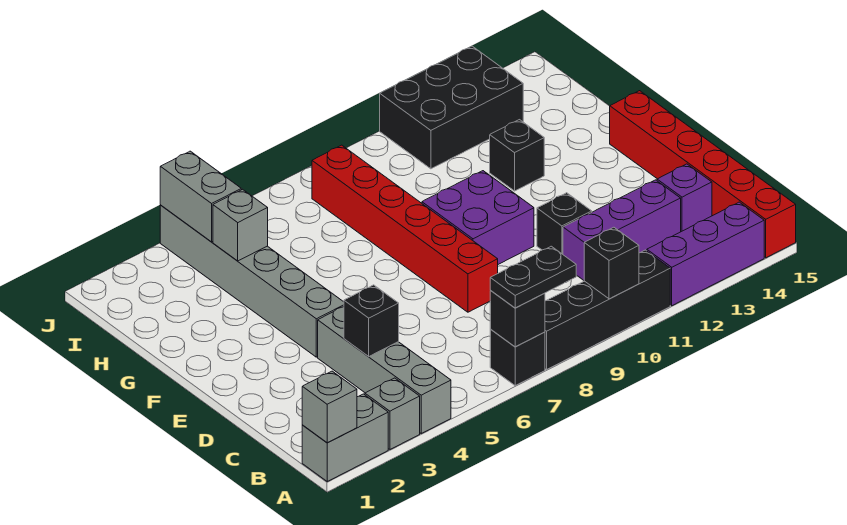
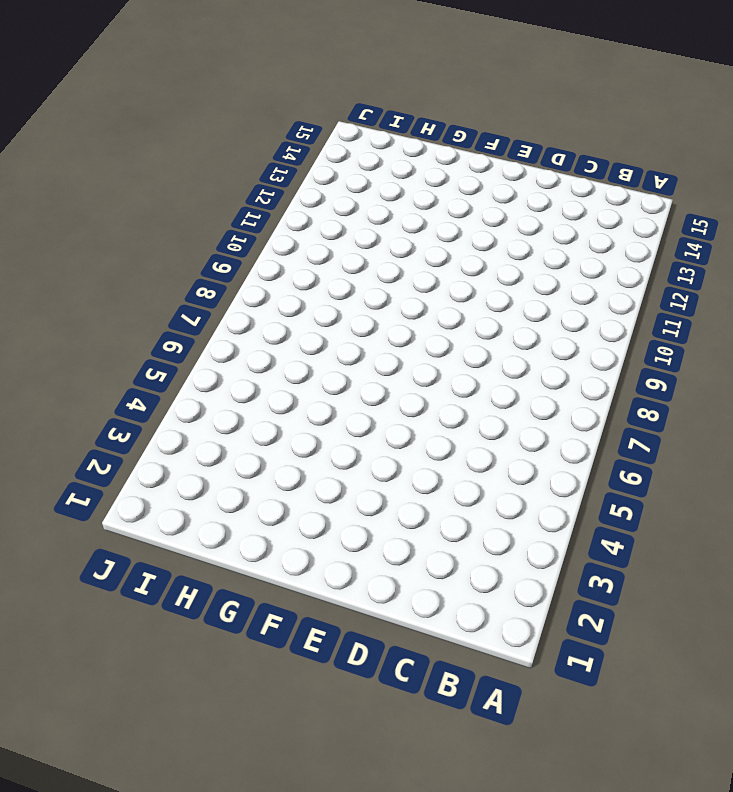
none -> grey 1x2 brick [302,394,388,481]
none -> grey 1x1 brick [365,378,420,449]
none -> grey 1x4 brick [318,307,451,433]

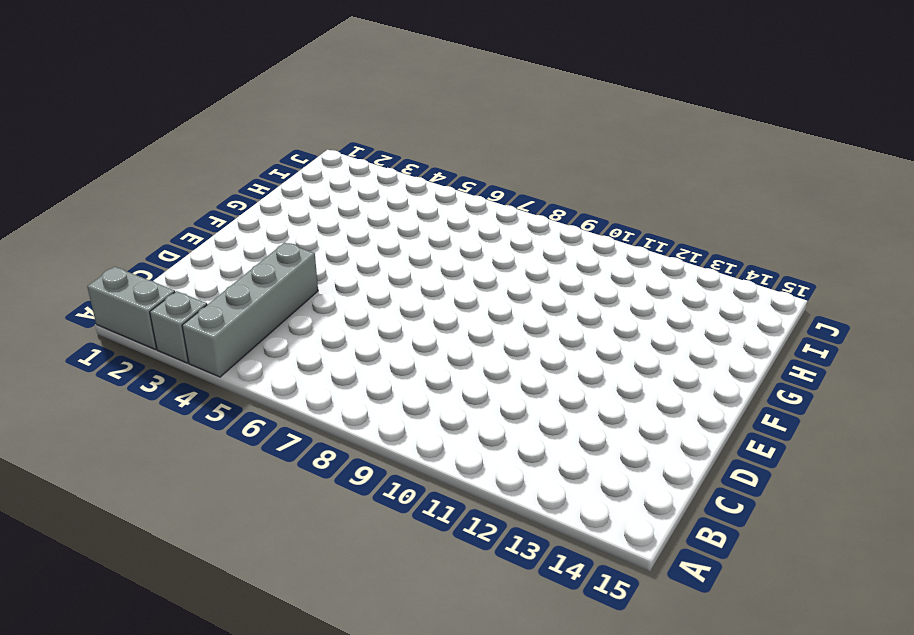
none -> black 1x1 brick [490,329,545,385]
none -> black 1x4 brick [545,250,670,370]
none -> purple 1x3 brick [647,202,764,306]

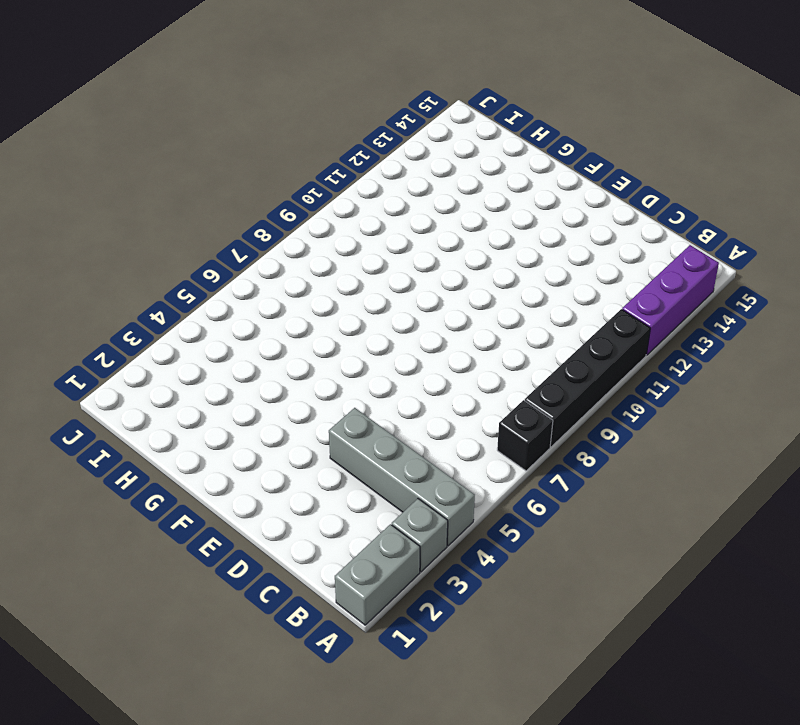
none -> red 1x6 brick [610,91,796,258]
none -> purple 1x3 brick [563,180,681,280]
none -> purple 1x1 brick [657,164,712,232]

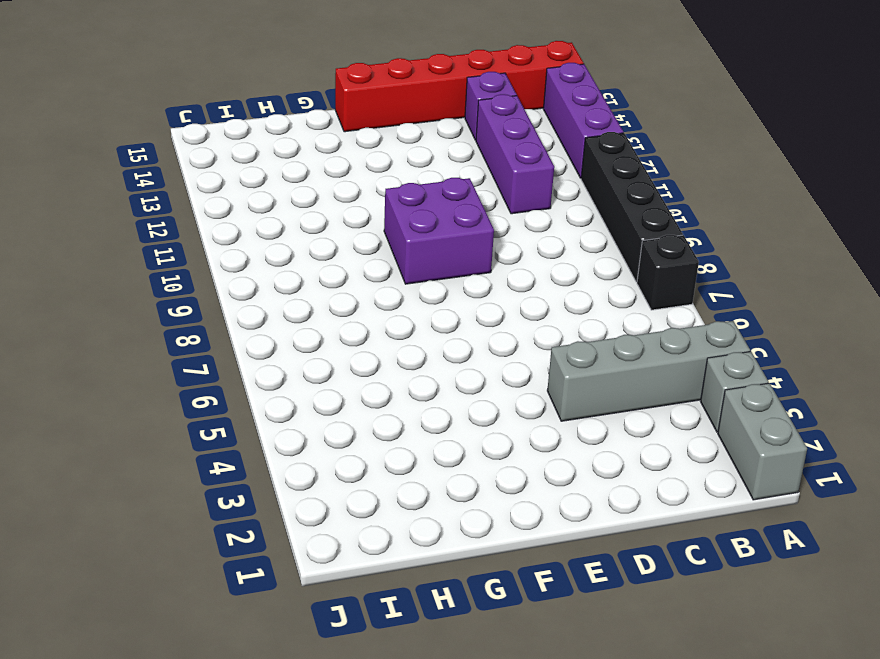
none -> red 1x6 brick [312,145,498,312]
none -> black 1x1 brick [537,193,592,254]
none -> grey 1x6 brick [160,205,344,357]

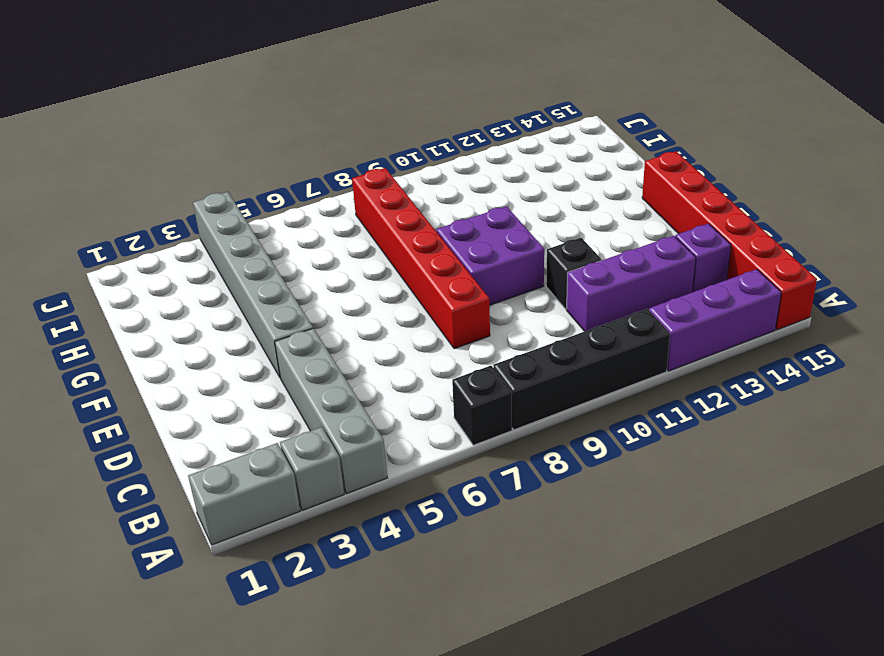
none -> black 1x1 brick [490,120,544,191]
none -> black 2x3 brick [380,46,523,169]
none -> grey 1x1 brick [302,371,357,443]

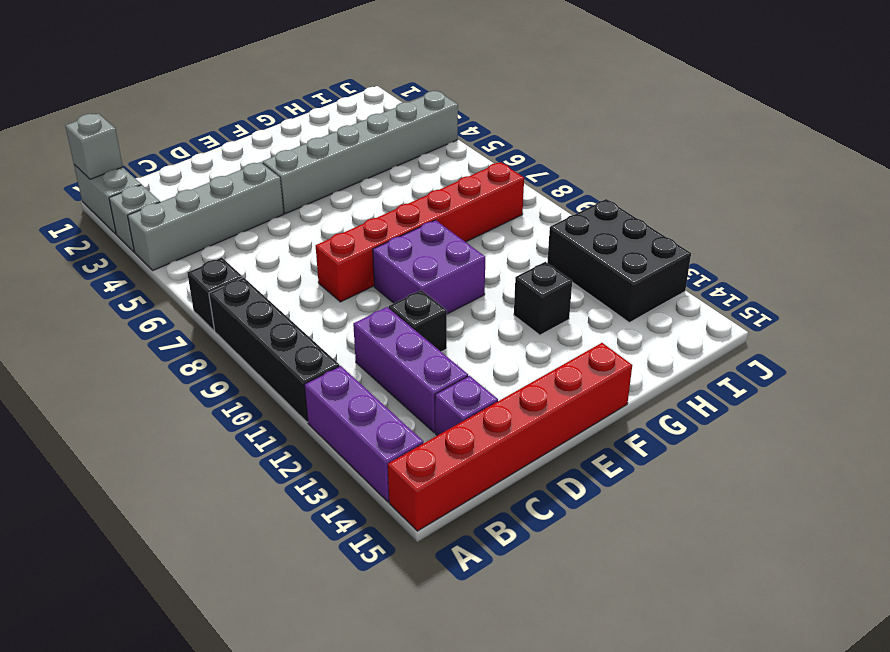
none -> black 1x1 brick [490,291,545,347]
none -> black 1x1 brick [584,227,639,299]
none -> black 1x1 brick [344,285,399,357]

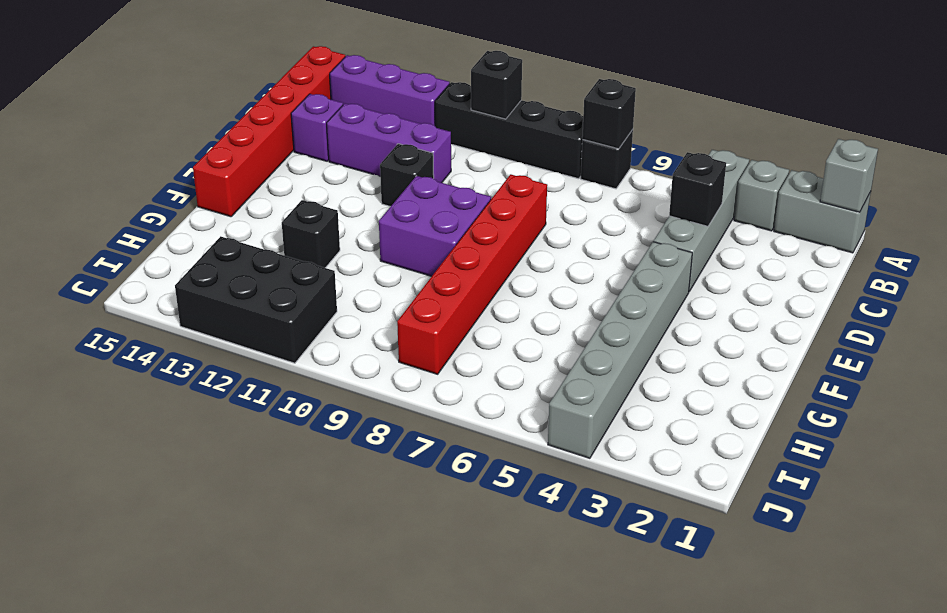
none -> grey 1x1 brick [213,189,268,261]
none -> grey 1x2 brick [160,151,241,242]
none -> black 1x2 plate [490,246,576,308]

